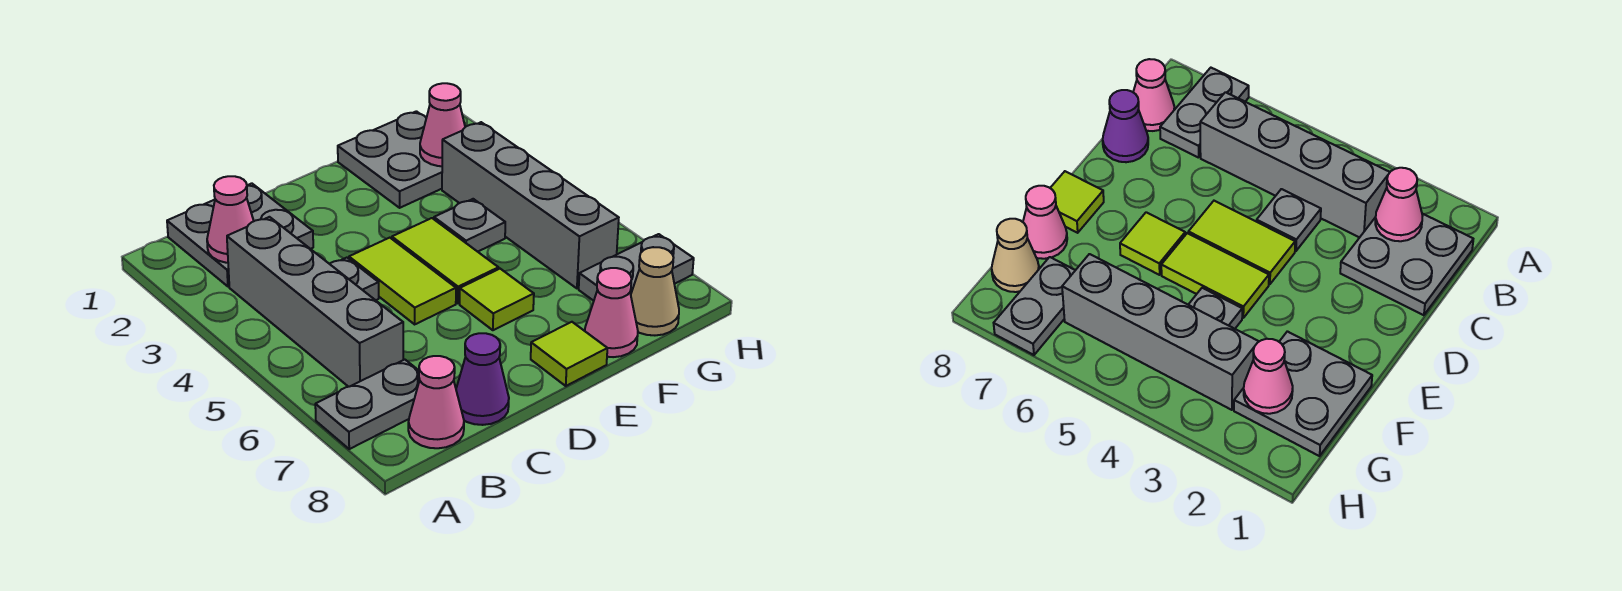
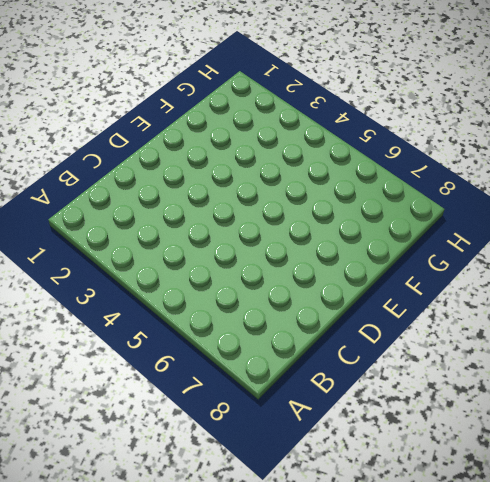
none -> grey 1x2 plate [315,360,420,449]
none -> grey 2x2 plate [167,183,313,287]
none -> grey 1x4 brick [227,217,403,387]

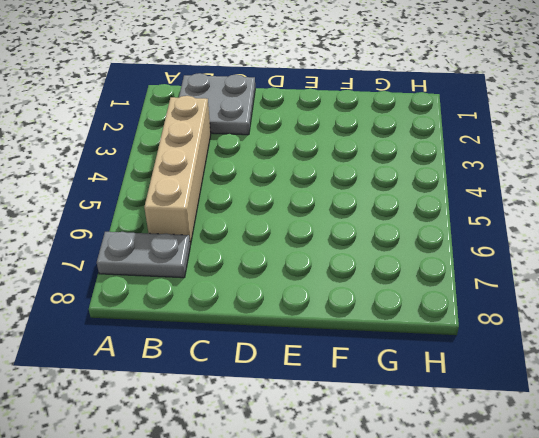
tan 1x4 brick [144,96,211,245] -> grey 1x4 brick [227,217,403,387]
none -> pink 1x1 cone [408,356,464,448]
none -> grey 1x1 plate [330,258,379,300]
none -> purple 1x1 cone [456,333,509,425]

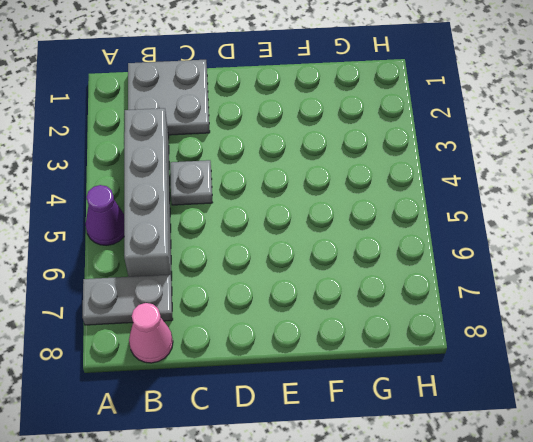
purple 1x1 cone [86,185,124,245] -> purple 1x1 cone moved to [456,333,509,425]
none -> lime 1x2 tile [349,238,456,324]
none -> lime 1x2 tile [392,218,499,303]
none -> lime 1x1 tile [460,269,534,330]

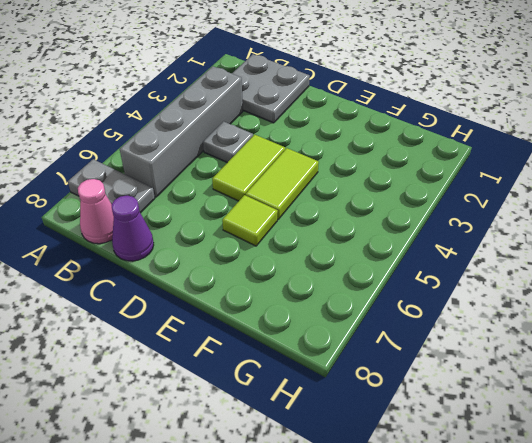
none -> lime 1x1 tile [531,322,607,386]
none -> grey 2x2 plate [338,111,442,208]
none -> grey 1x1 plate [434,199,505,252]

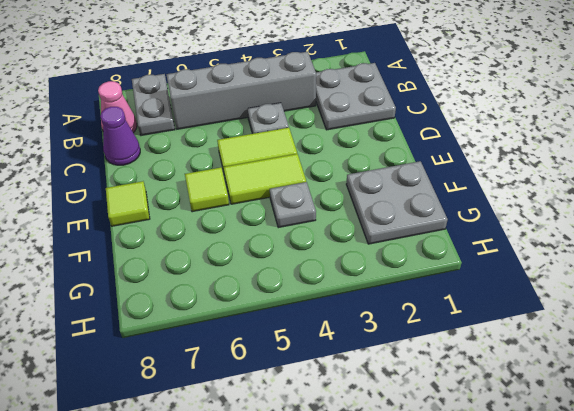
none -> pink 1x1 cone [585,268,638,357]
none -> grey 1x4 brick [442,122,619,288]
none -> grey 1x2 plate [579,234,694,301]

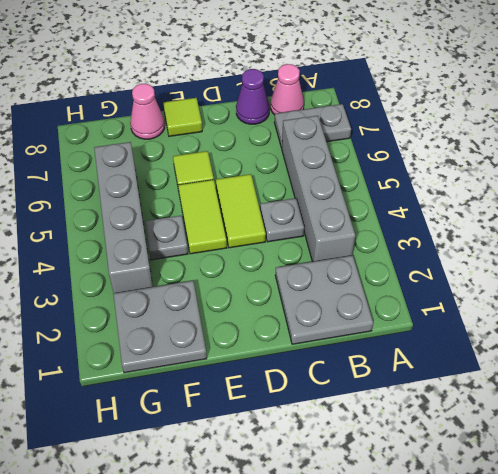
none -> grey 1x2 plate [579,234,694,301]
none -> tan 1x1 cone [631,247,679,335]
none -> pink 1x1 cone [207,176,254,263]

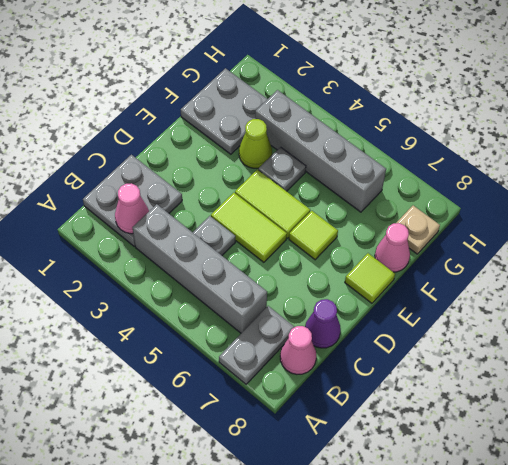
lime 1x1 cone [239,119,272,168] -> none
tan 1x1 plate [397,205,440,254] -> tan 1x1 cone [631,247,679,335]
none -> grey 1x2 plate [579,234,694,301]
none -> pink 1x1 cone [420,83,465,166]

